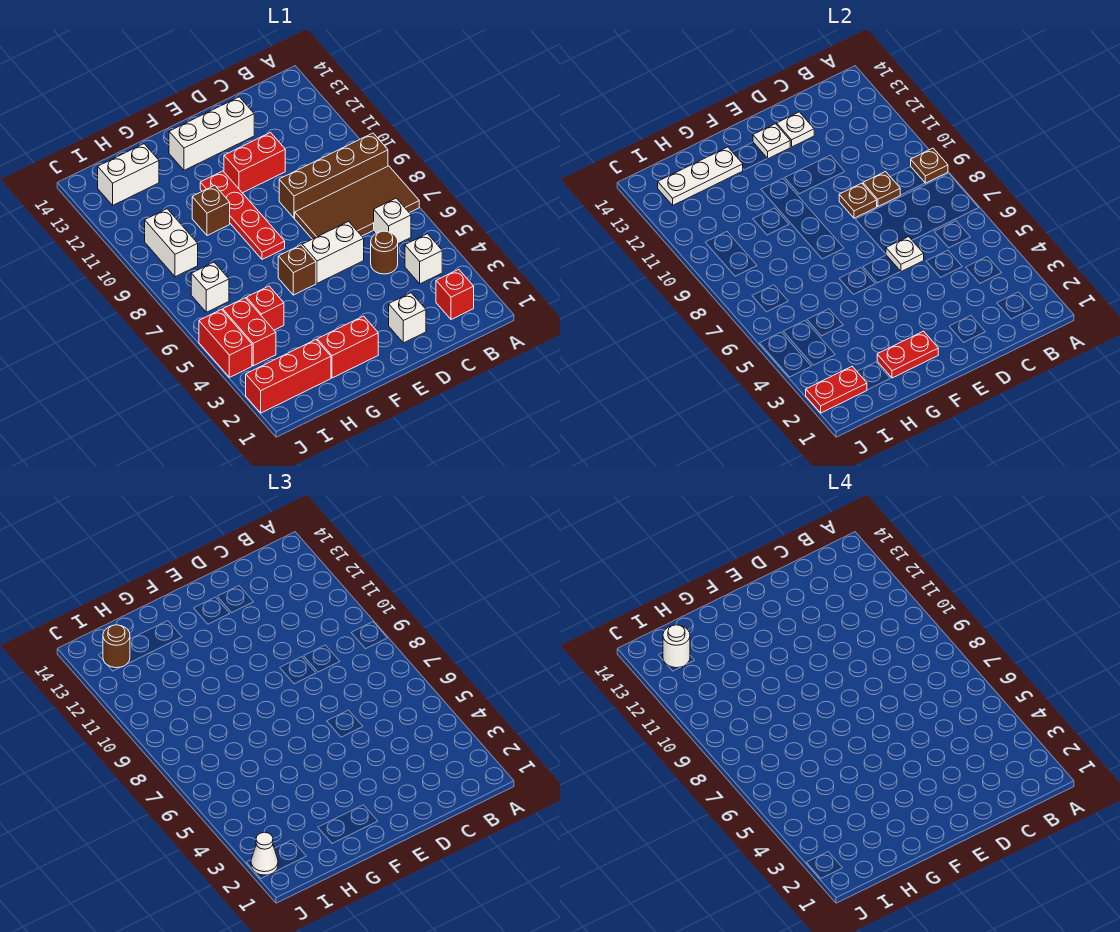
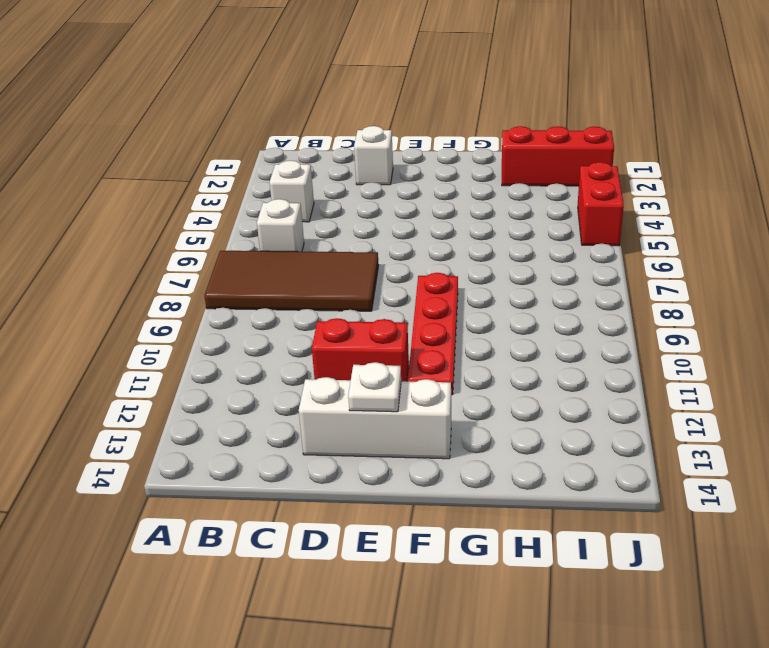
none -> brown 1x4 brick [279,133,388,218]
none -> red 1x1 brick [436,269,474,319]
none -> brown 1x1 round brick [371,231,398,274]
none -> white 1x2 brick [302,222,364,283]

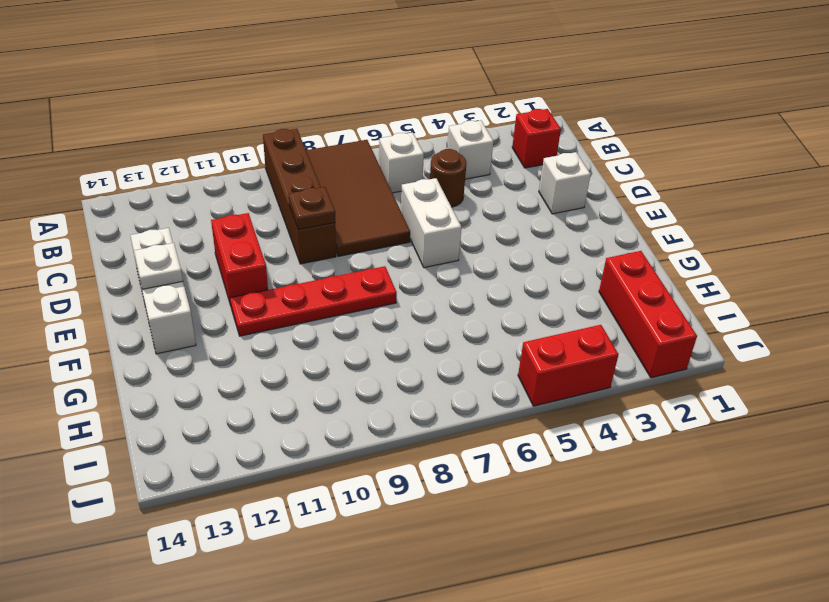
none -> red 1x2 brick [317,316,378,378]
none -> brown 1x1 brick [278,245,316,295]
none -> brown 1x1 brick [192,185,230,236]
none -> red 1x1 brick [247,286,284,330]

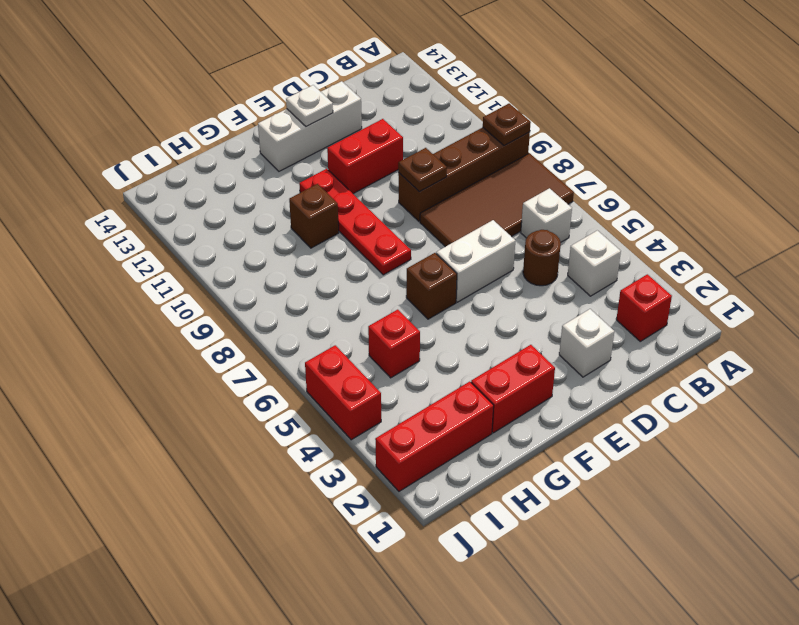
none -> white 1x2 brick [98,144,159,205]
none -> red 1x2 brick [223,298,276,366]
none -> white 1x1 brick [191,262,229,312]
none -> white 1x2 brick [145,209,198,277]

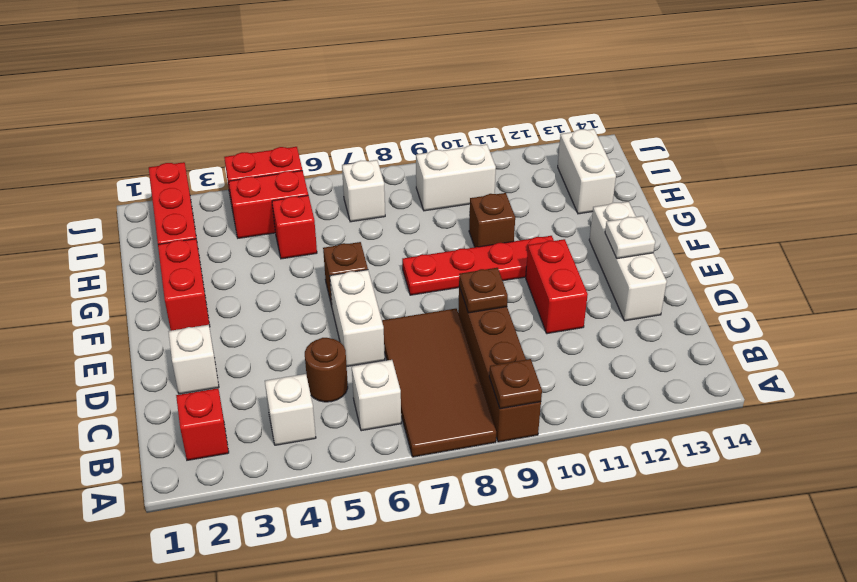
none -> brown 1x1 plate [863,172,900,207]
none -> white 1x1 plate [886,237,924,272]
none -> white 1x1 plate [777,112,814,147]
none -> red 1x2 plate [877,331,938,378]

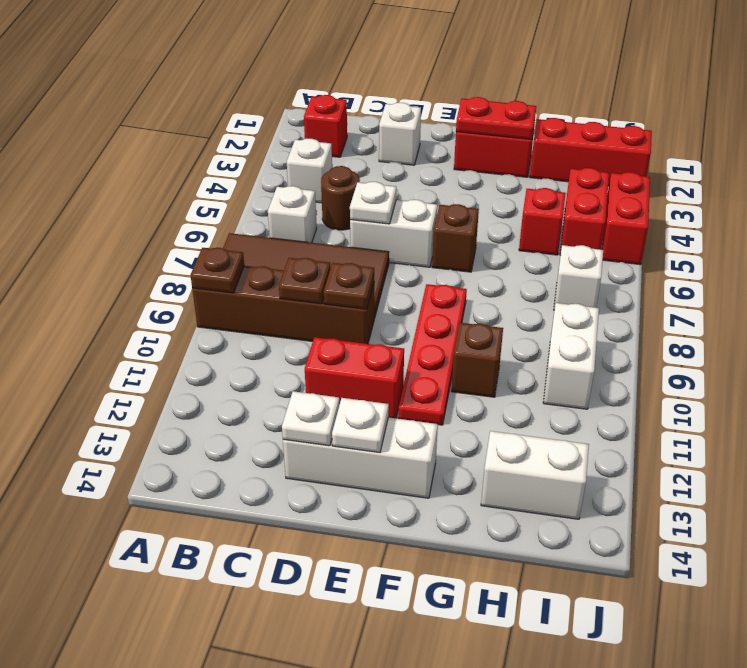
none -> white 1x3 plate [658,147,743,205]
none -> red 1x2 plate [806,367,867,413]
none -> brown 1x1 round brick [103,625,130,668]
none -> white 1x1 cone [251,832,278,875]

